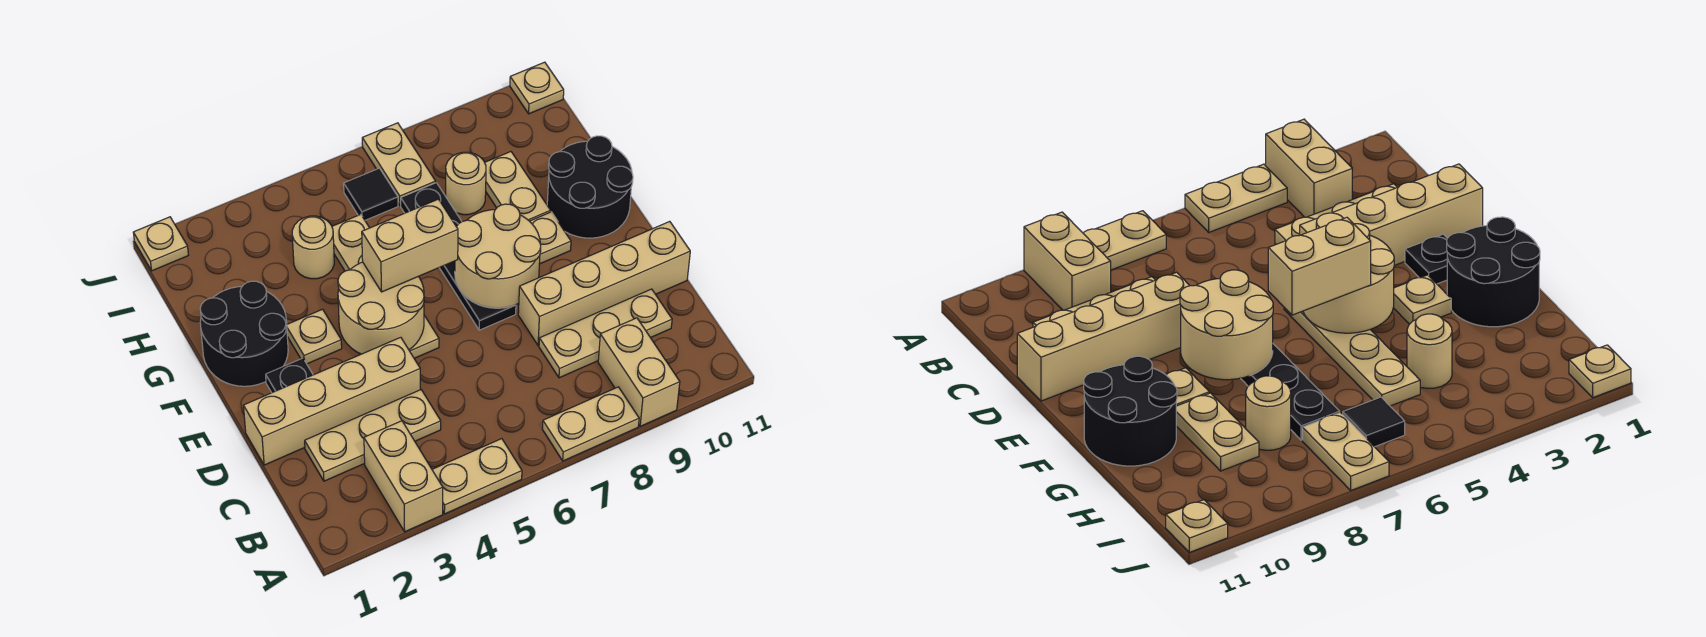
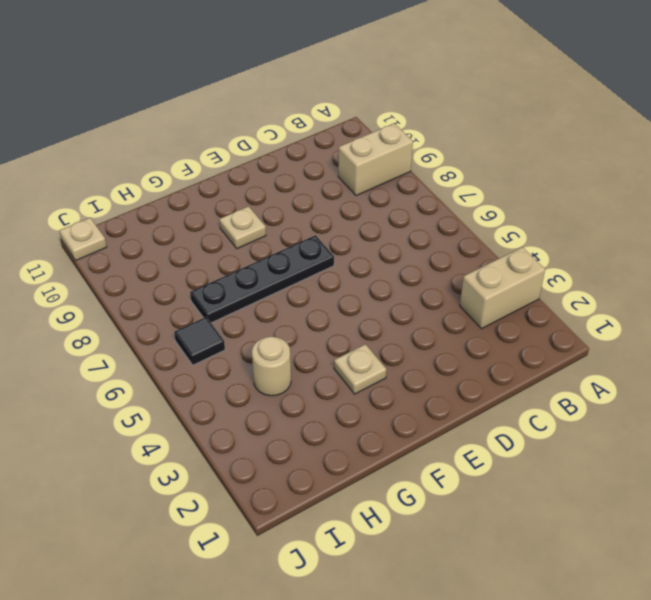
none -> tan 1x2 plate [432,439,522,514]
none -> tan 1x2 plate [542,387,639,461]
none -> tan 1x3 plate [305,390,441,481]

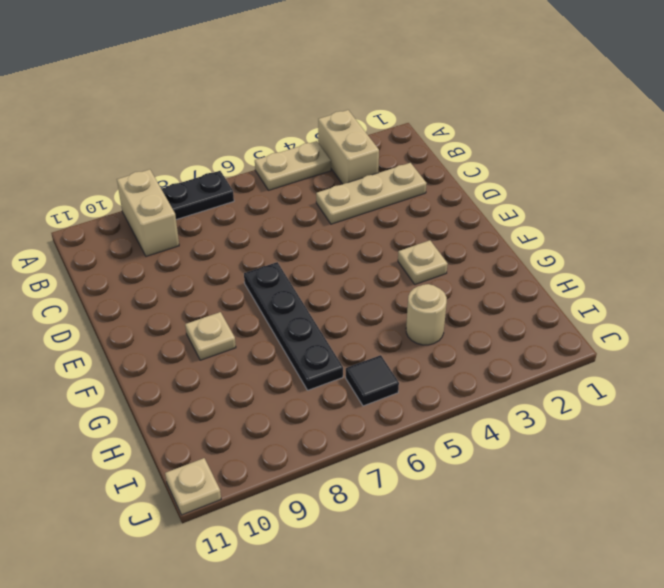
black 1x2 plate [162,171,234,220] -> tan 1x2 plate [542,387,639,461]
none -> tan 1x3 plate [539,289,672,378]
none -> tan 1x4 brick [244,337,420,465]
none -> tan 1x4 brick [518,221,690,346]

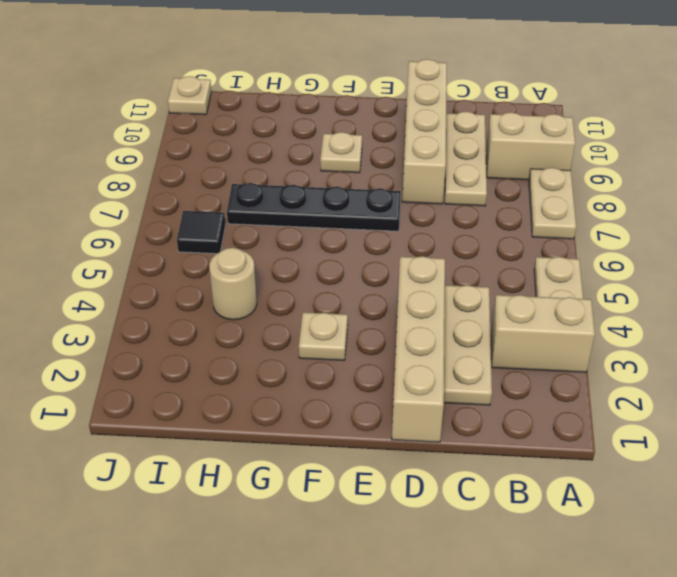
none -> black 1x1 plate [266,358,313,393]
none -> tan 1x4 plate [332,214,439,358]
none -> black 2x2 round brick [200,281,288,386]

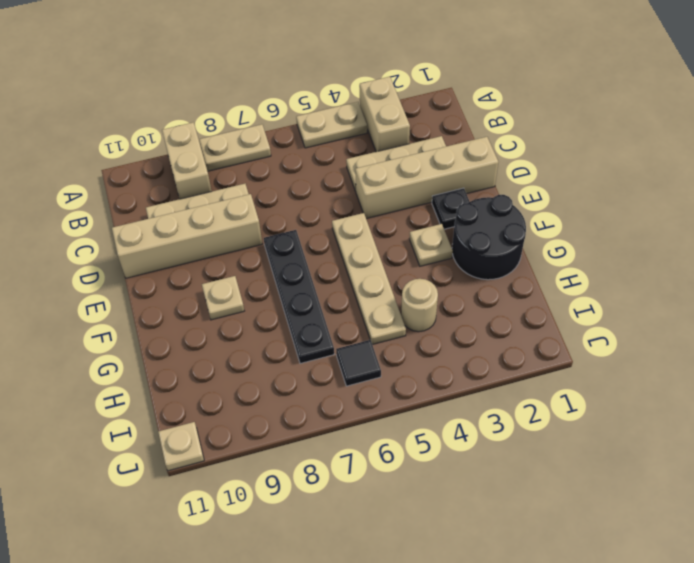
none -> black 2x2 round brick [547,136,633,238]
none -> tan 1x2 plate [485,152,551,221]
none -> tan 1x1 round brick [446,152,486,215]

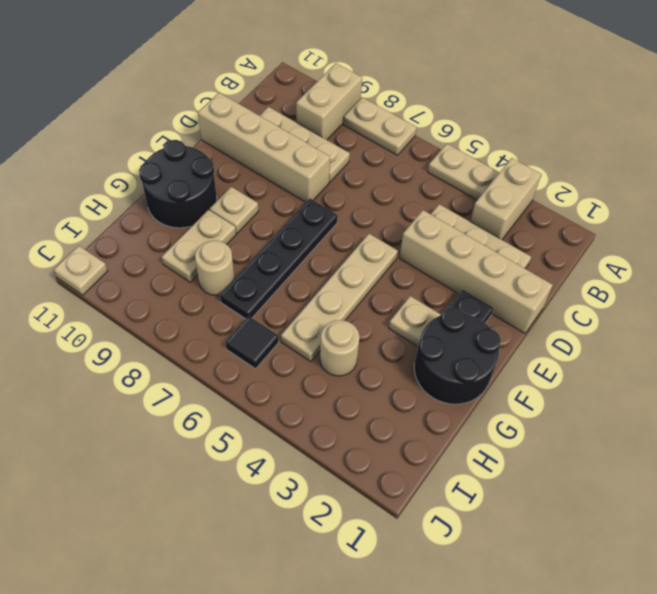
none -> tan 1x2 plate [362,123,436,206]
none -> tan 1x1 plate [133,217,188,271]
none -> tan 2x2 round brick [338,262,424,354]

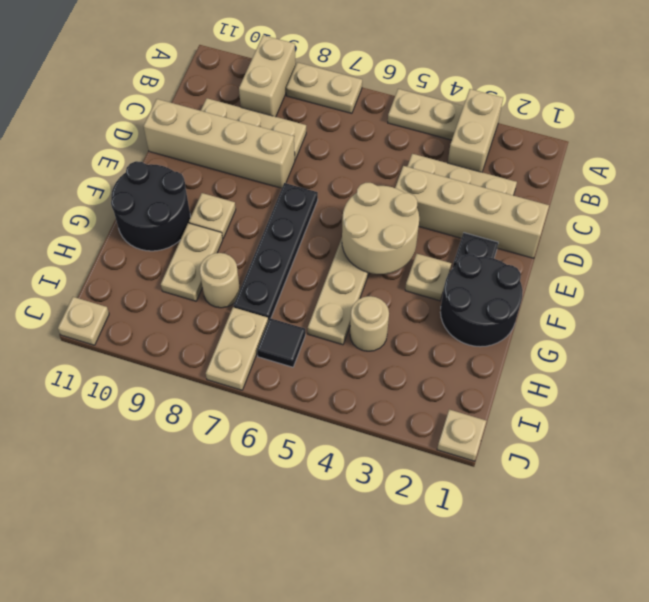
none -> tan 2x2 round brick [455,204,541,308]
none -> tan 1x2 brick [362,199,458,292]

